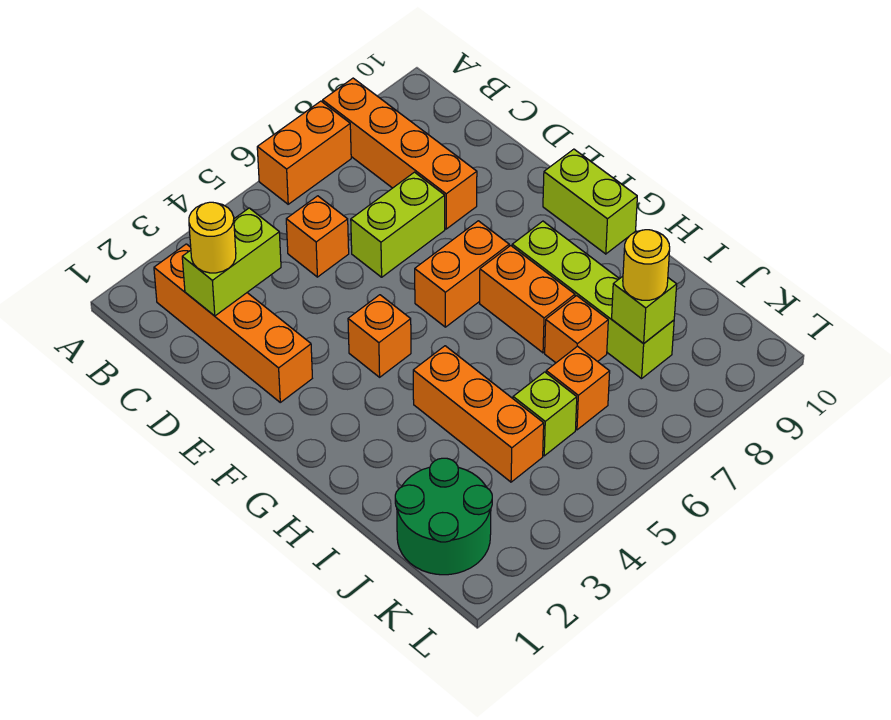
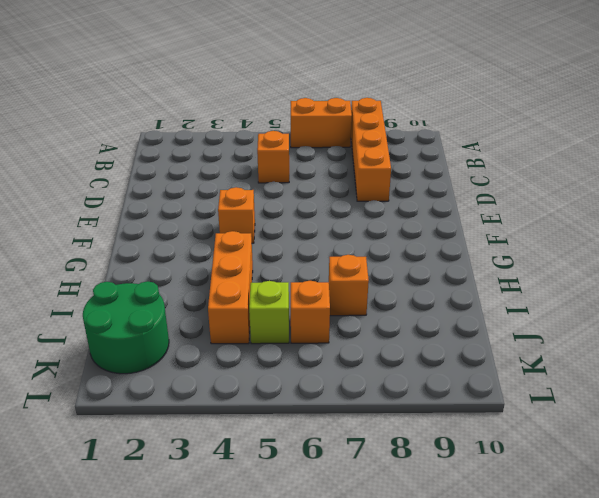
none -> orange 1x4 brick [154,244,312,402]
none -> lime 1x2 brick [351,172,445,277]
none -> orange 1x2 brick [415,221,509,327]

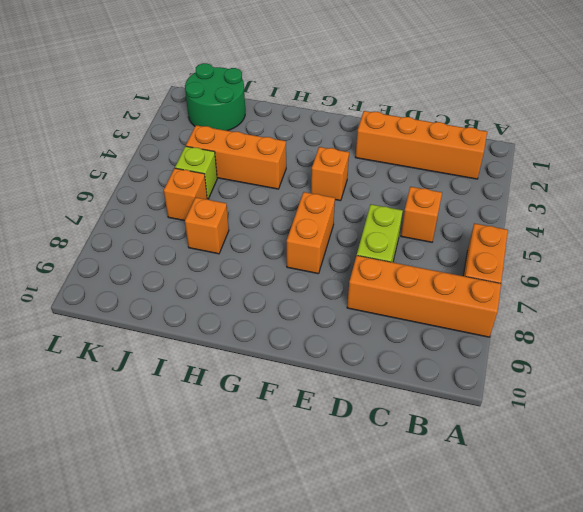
none -> lime 1x2 brick [543,149,637,254]
none -> orange 1x2 brick [480,246,575,353]
none -> lime 1x4 brick [512,221,674,379]

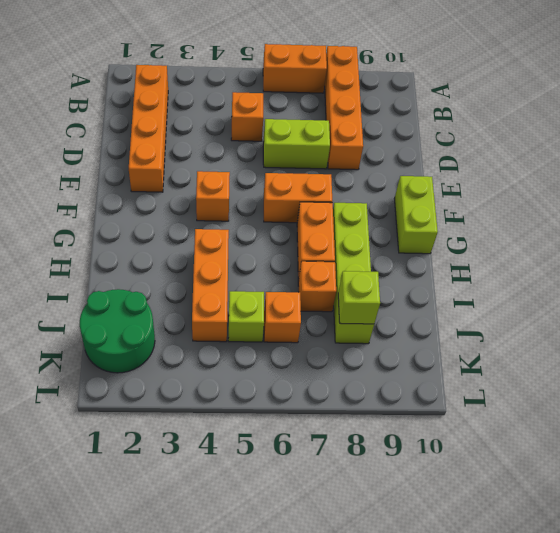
none -> lime 1x2 brick [182,208,281,316]
none -> yellow 1x1 round brick [189,202,236,273]
none -> yellow 1x1 round brick [623,230,670,300]

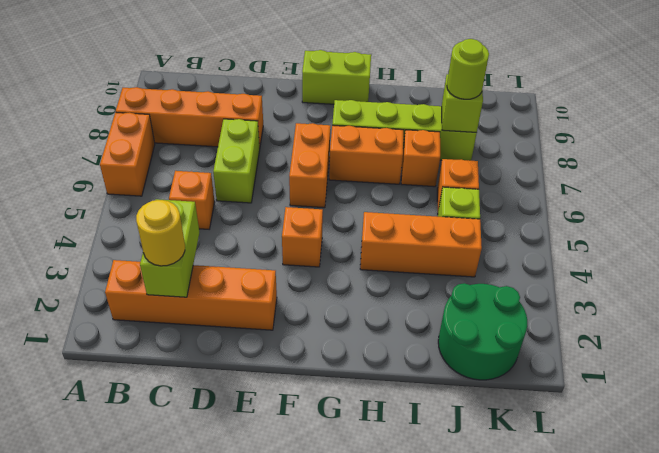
lime 1x1 round brick [447,39,489,99] -> yellow 1x1 round brick [623,230,670,300]

